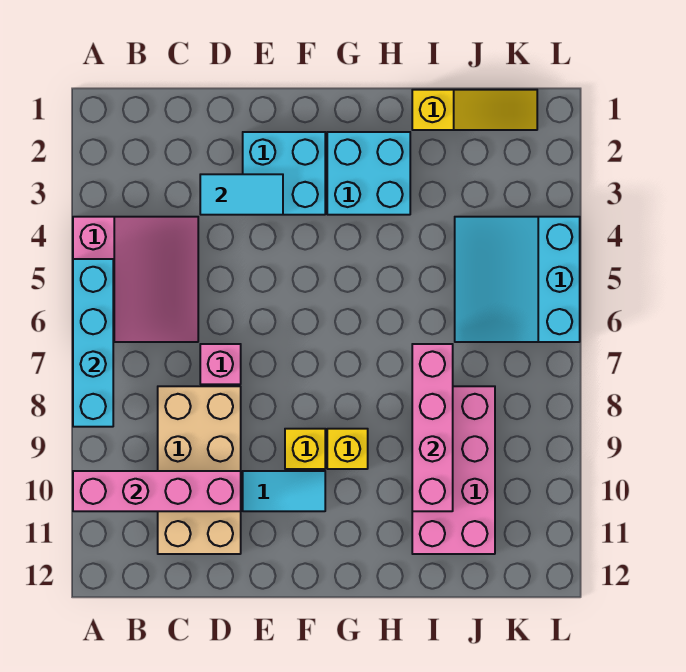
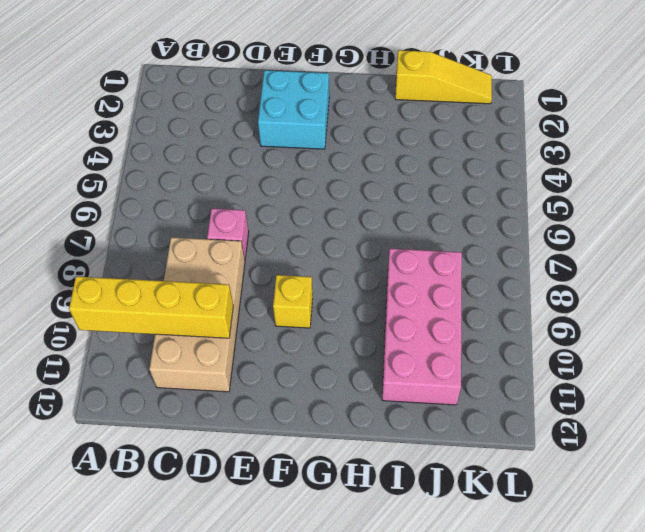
yellow 1x4 brick [69,276,233,338] -> pink 1x4 brick [73,471,241,511]
none -> pink 3x3 slope [73,217,198,342]
none -> cyan 1x2 tile [243,471,325,511]
none -> cyan 2x2 brick [327,132,410,215]

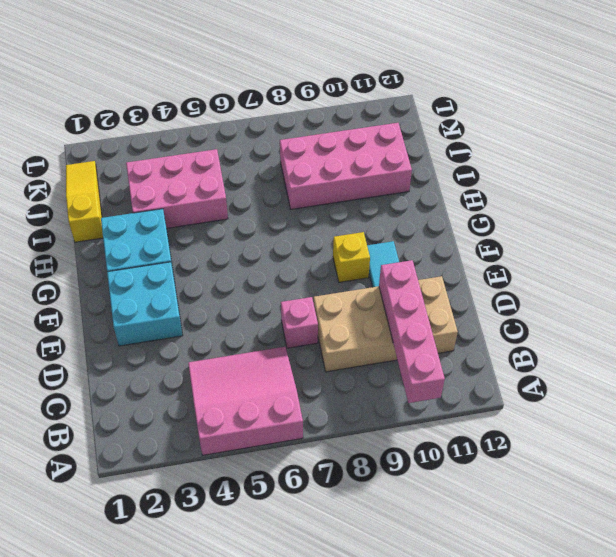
pink 2x3 brick [126,149,228,228] -> cyan 3x3 slope [455,217,580,342]
none -> yellow 1x1 brick [327,429,368,469]
none -> cyan 1x4 brick [73,259,113,427]
none -> cyan 1x2 tile [200,174,283,215]

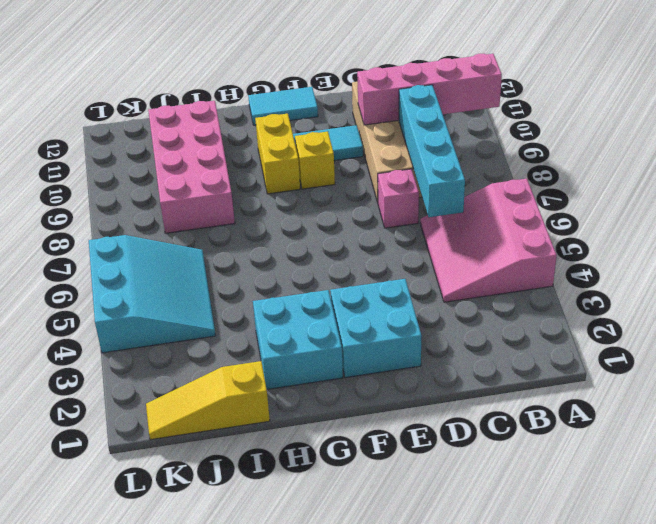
cyan 1x4 brick [399,85,465,217] -> cyan 1x4 brick moved to [73,259,113,427]
cyan 1x2 tile [248,87,318,125] -> cyan 1x2 tile moved to [200,174,283,215]
yellow 1x2 brick [255,114,300,194] -> yellow 1x1 brick [327,429,368,469]
none -> pink 1x4 brick [412,344,453,511]

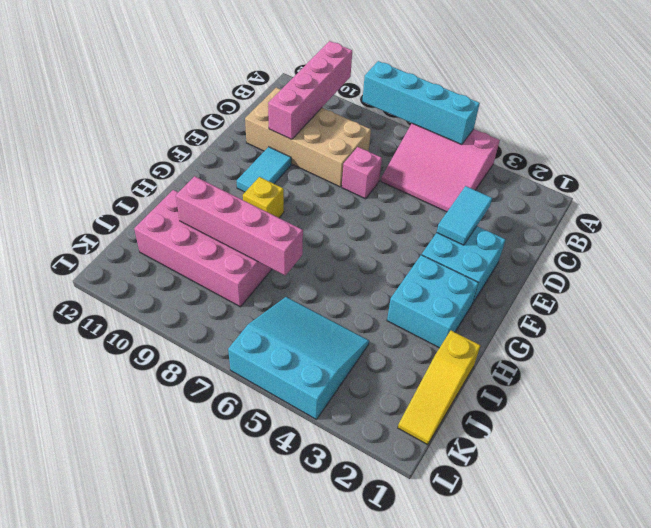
none -> yellow 1x1 brick [285,429,325,469]

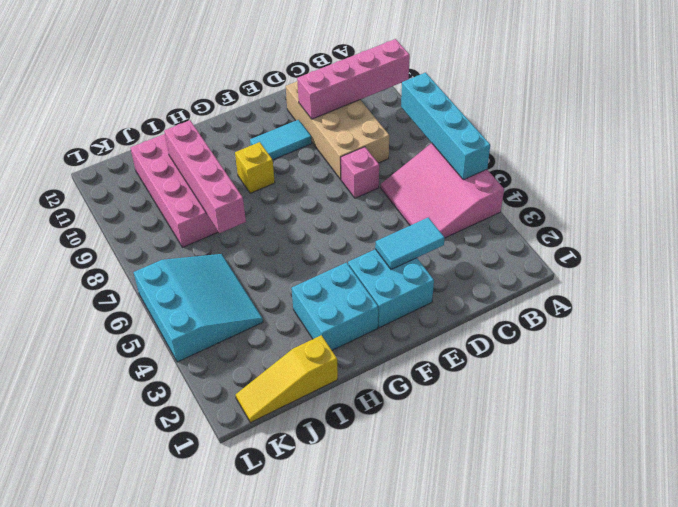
none -> yellow 1x1 brick [285,429,325,469]

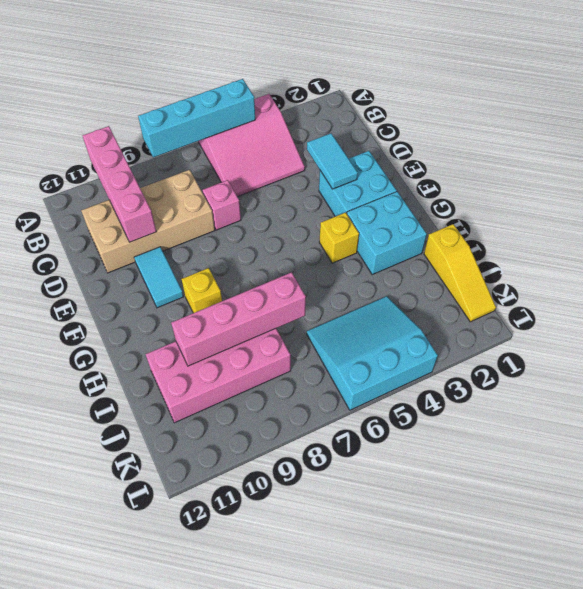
yellow 1x1 brick [319,213,359,263] -> yellow 1x1 brick moved to [285,429,325,469]

